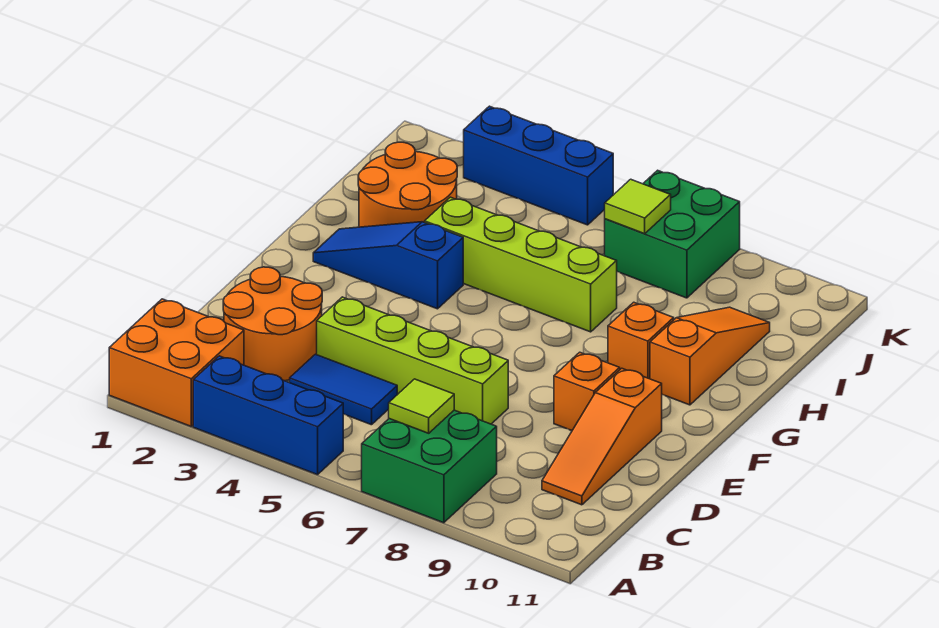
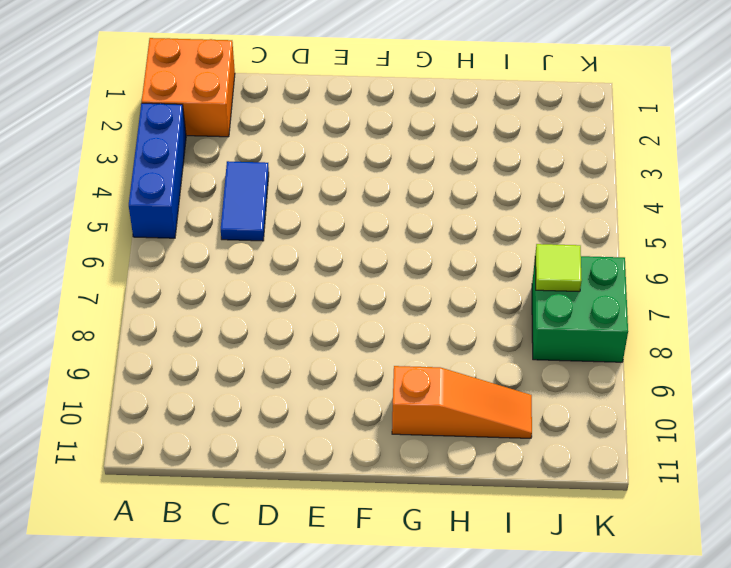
none -> green 2x2 brick [362,410,497,523]
none -> orange 2x2 round brick [223,267,322,381]
none -> orange 1x3 slope [542,368,662,505]

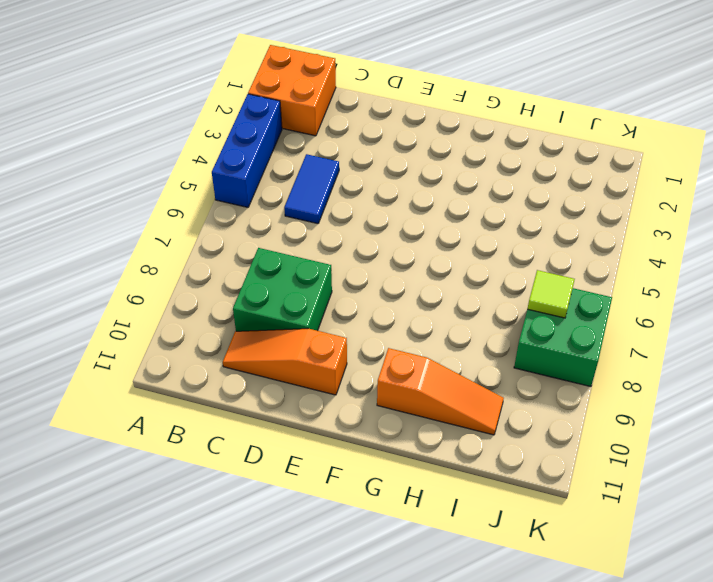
green 2x2 brick [233,248,332,331] -> green 2x2 brick moved to [362,410,497,523]
none -> orange 2x2 round brick [223,267,322,381]
none -> lime 1x4 brick [317,297,508,424]
none -> orange 1x1 brick [554,352,620,430]

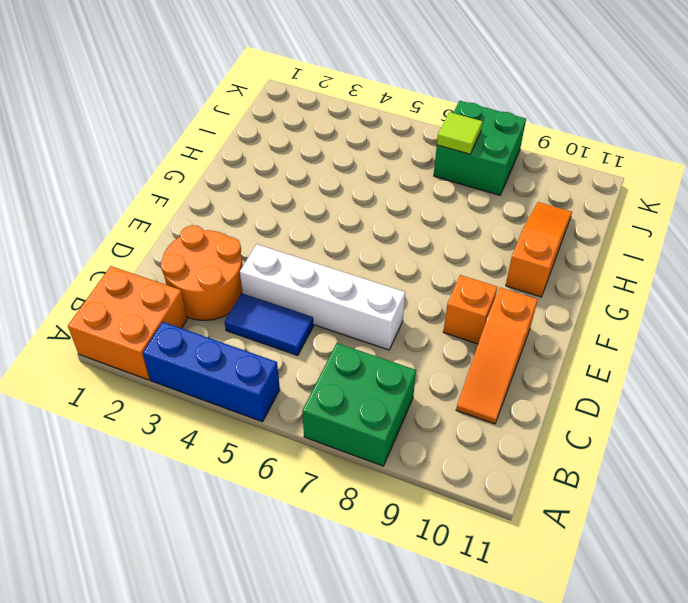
white 1x4 brick [240,244,405,350] -> lime 1x4 brick [317,297,508,424]
none -> blue 1x3 slope [313,222,463,309]
none -> orange 1x1 brick [608,302,674,379]
none -> orange 2x2 round brick [358,142,457,227]

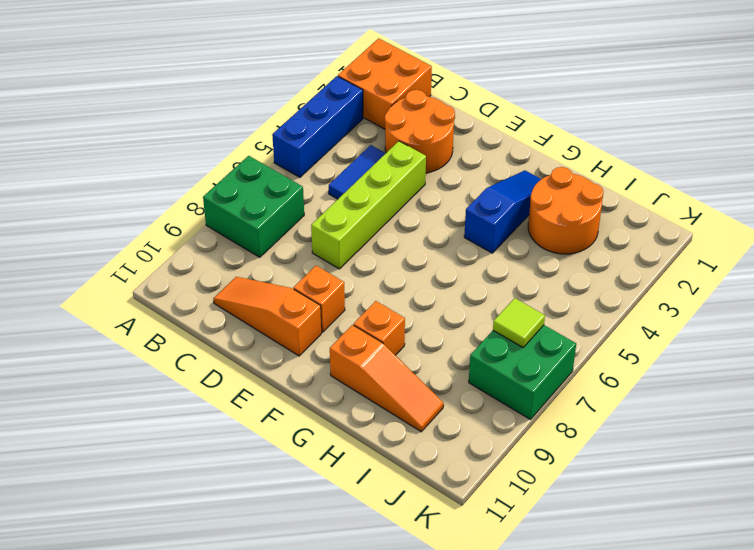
none -> lime 1x4 brick [425,197,617,332]
none -> blue 1x3 brick [464,106,613,225]
none -> lime 1x1 tile [389,379,454,433]

